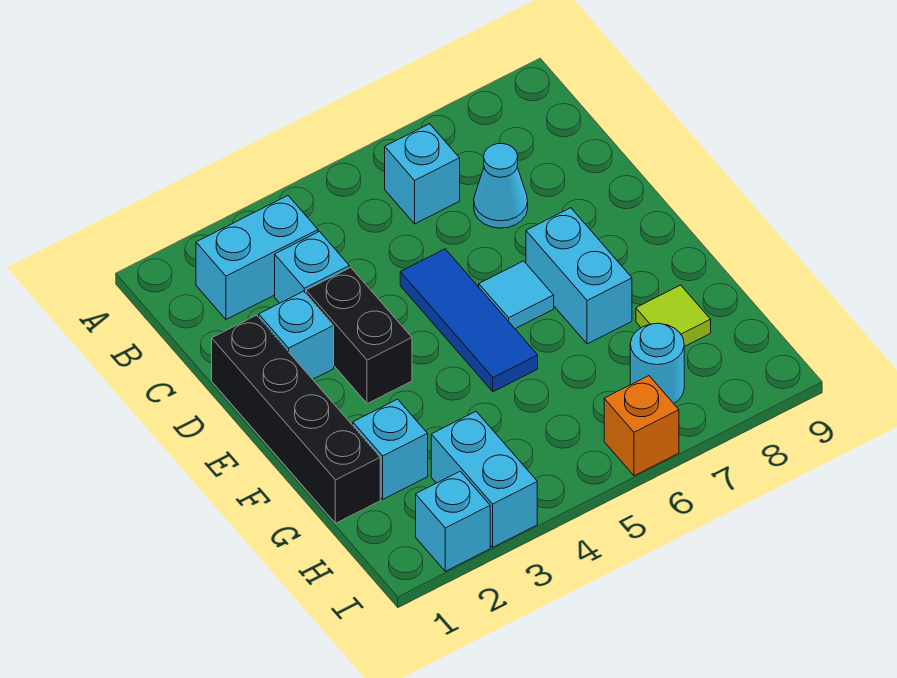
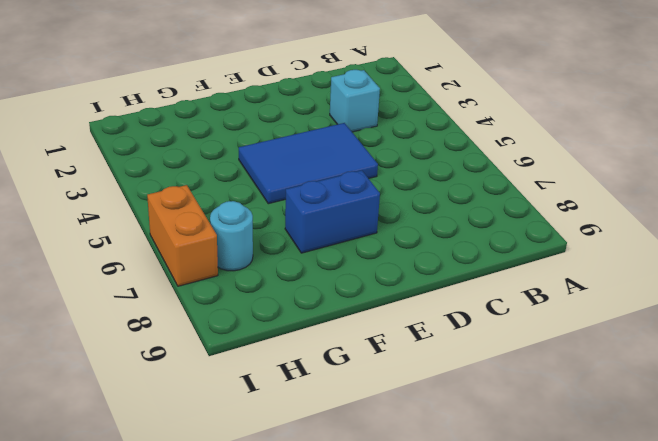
blue 2x3 tile [239,123,378,204] -> blue 1x3 tile [400,249,538,392]
blue 1x2 brick [285,170,380,253] -> cyan 1x2 brick [526,208,632,344]
orange 1x2 brick [147,185,218,286] -> orange 1x1 brick [604,376,679,476]
none -> cyan 1x2 brick [196,196,318,319]
none -> cyan 1x1 brick [385,124,460,224]
none -> cyan 1x1 cone [474,144,528,228]

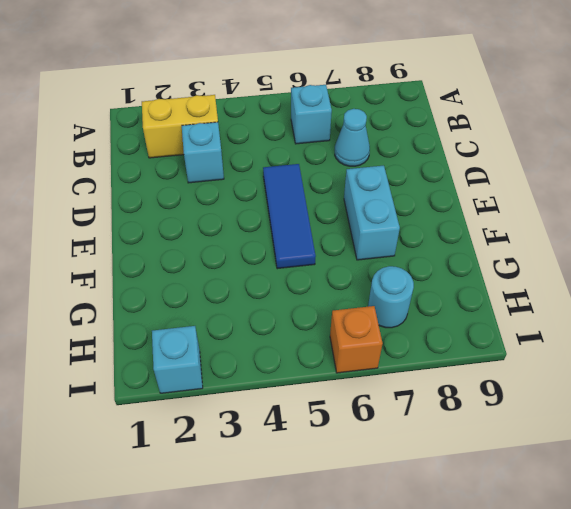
yellow 1x2 brick [142,95,218,158] -> cyan 1x2 brick [196,196,318,319]
none -> black 1x4 brick [212,315,380,523]
none -> cyan 1x1 brick [259,291,334,379]
none -> black 1x2 brick [306,267,412,404]

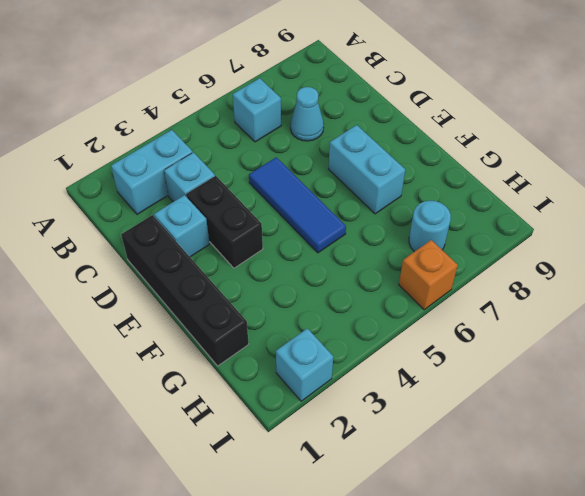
none -> cyan 1x1 tile [479,261,554,329]
none -> cyan 1x1 brick [353,399,428,499]
none -> lime 1x1 tile [636,285,711,347]

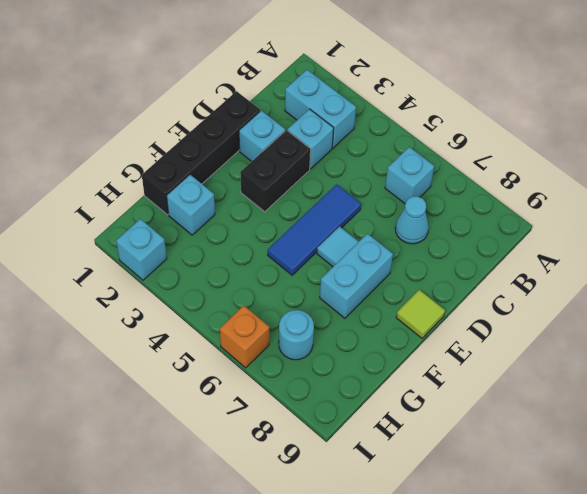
lime 1x1 tile [396,290,445,338] -> lime 1x1 tile moved to [636,285,711,347]
none -> cyan 1x2 brick [431,412,537,547]

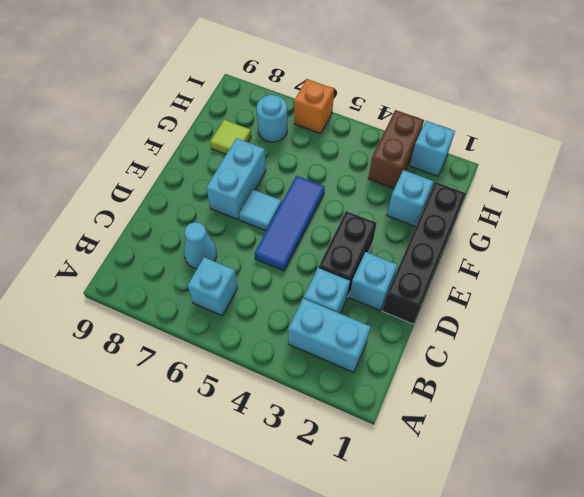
brown 1x2 brick [368,110,424,189] -> cyan 1x2 brick [431,412,537,547]

